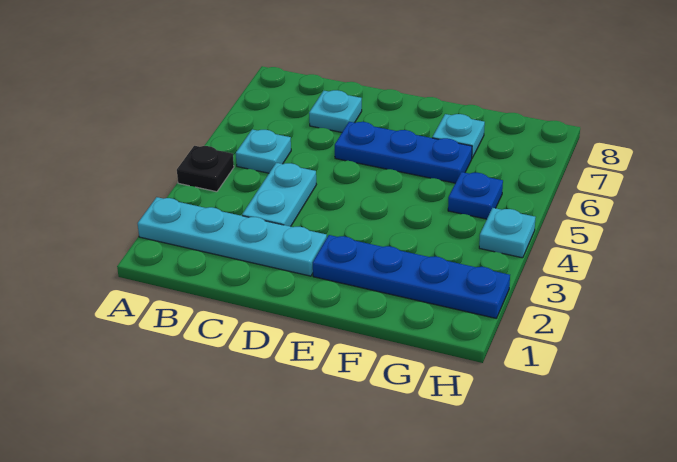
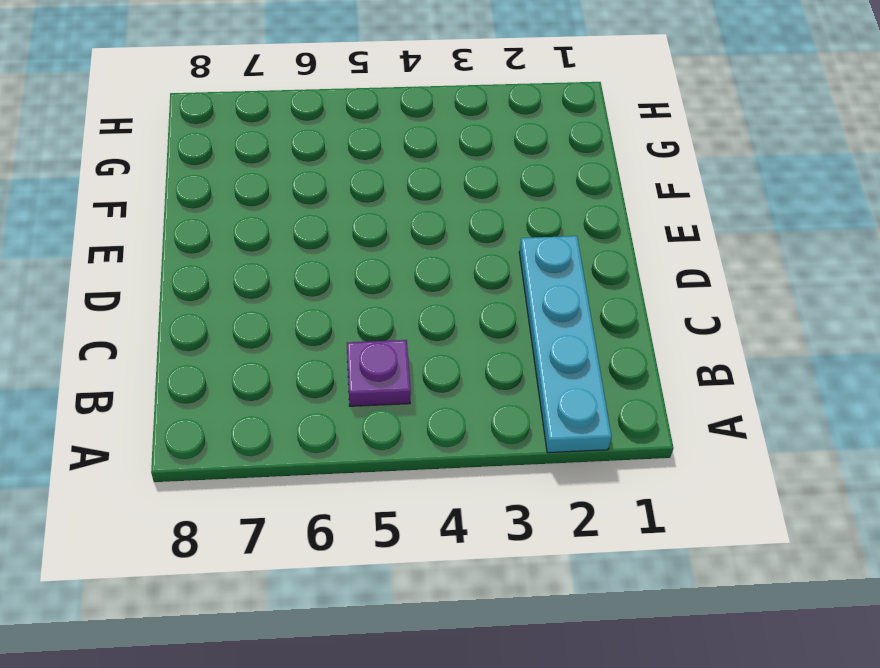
purple 1x1 plate [347,340,411,406] -> cyan 1x1 plate [236,129,291,173]
none -> black 1x1 plate [177,146,234,192]
none -> cyan 1x2 plate [242,163,316,226]

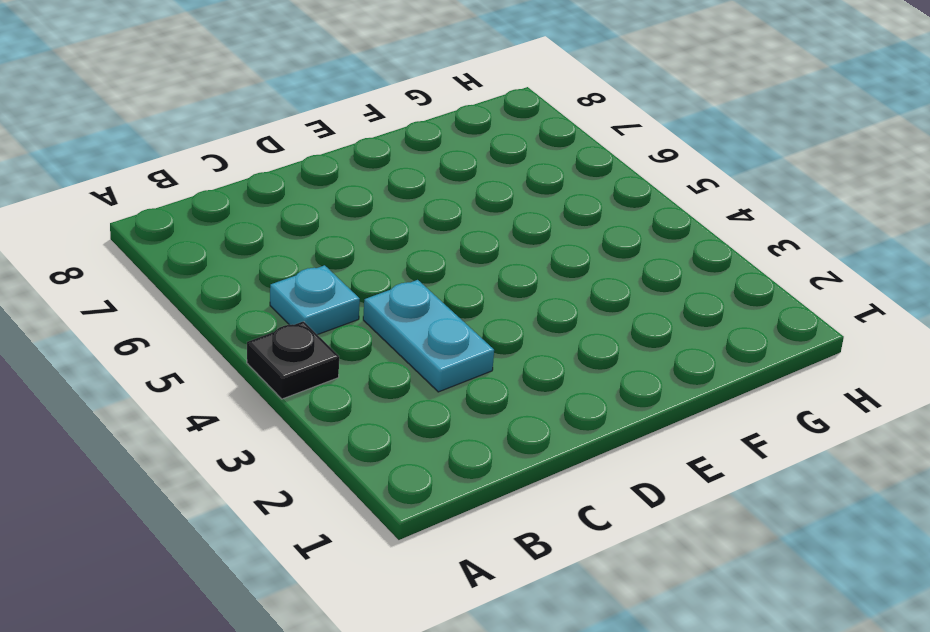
none -> cyan 1x4 plate [138,197,327,276]
none -> cyan 1x1 plate [309,90,362,132]

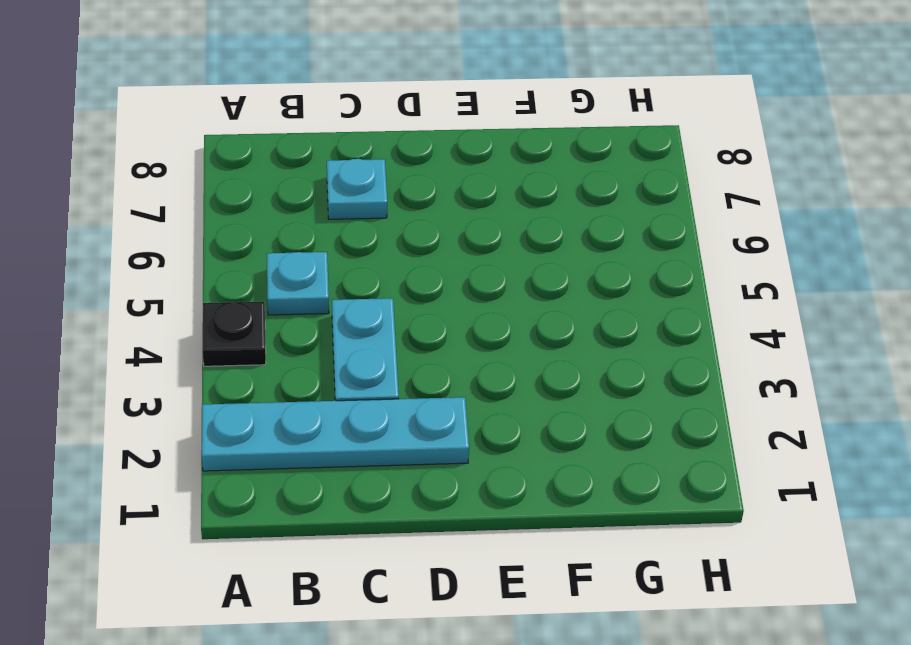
none -> blue 1x3 plate [335,122,472,183]
none -> blue 1x4 plate [313,235,510,318]

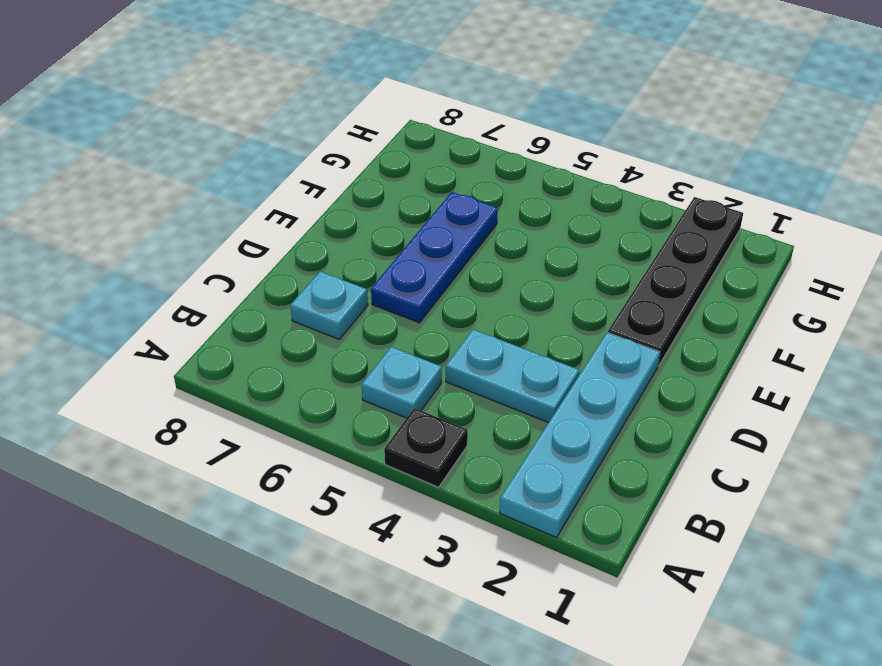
black 1x4 plate [608,197,743,366] -> blue 1x4 plate [313,235,510,318]
none -> cyan 1x1 plate [432,114,485,158]
none -> blue 1x1 plate [448,172,503,219]

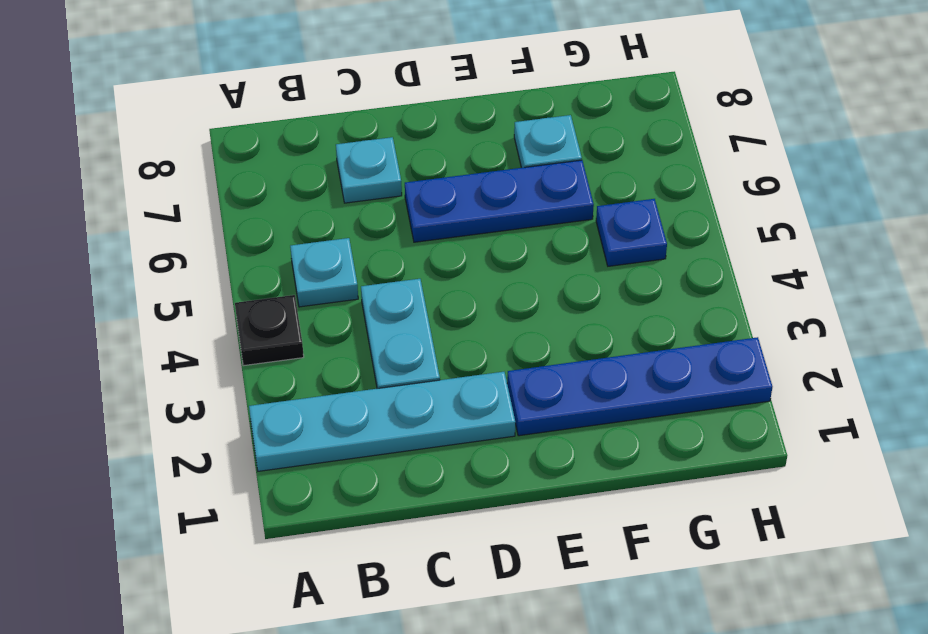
none -> cyan 1x1 plate [479,208,535,258]

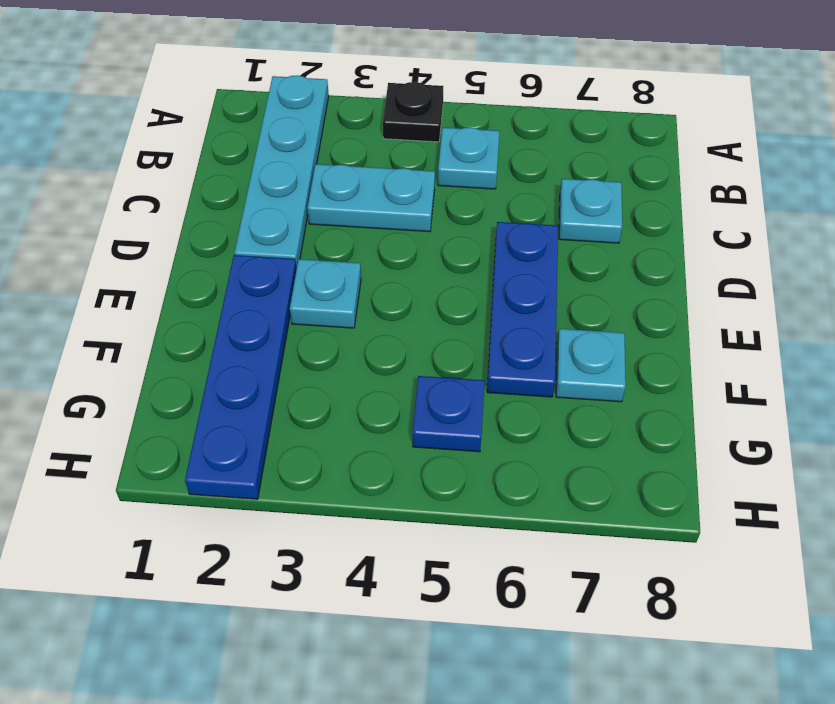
cyan 1x1 plate [290,259,361,328] -> cyan 1x1 plate moved to [479,208,535,258]

